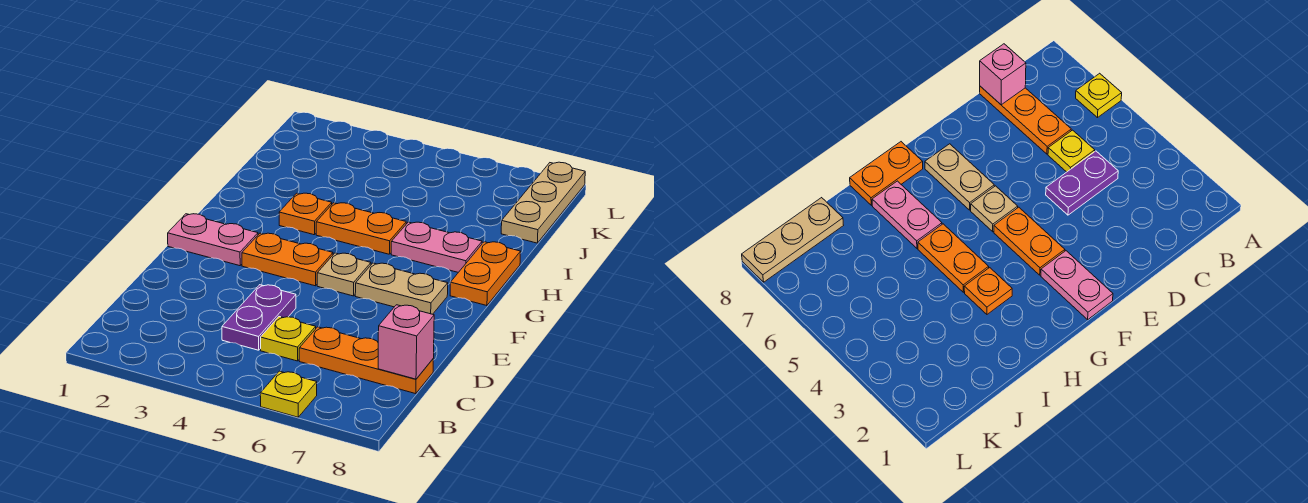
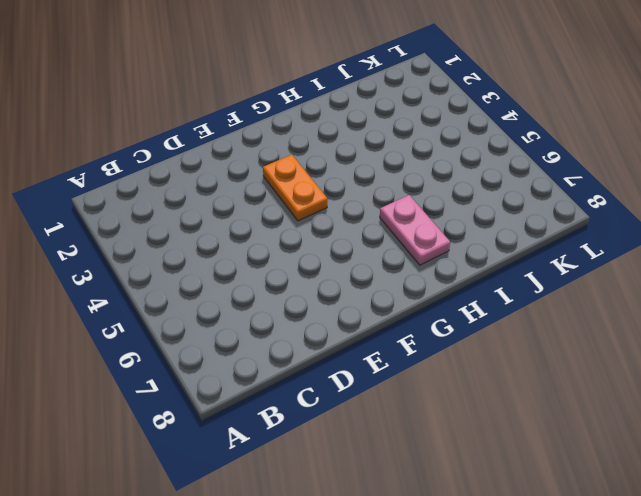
none -> yellow 1x1 plate [260,371,317,417]
none -> purple 1x2 plate [222,285,296,350]
none -> yellow 1x1 plate [261,317,316,361]

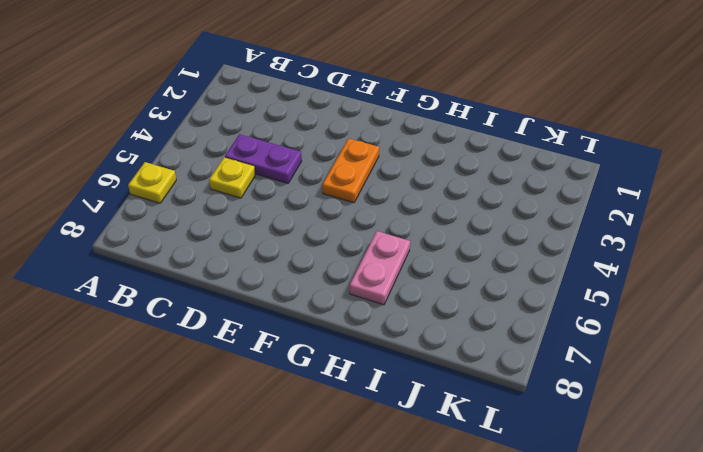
none -> orange 1x3 plate [299,327,433,394]
none -> pink 1x2 plate [168,214,258,266]
none -> tan 1x1 plate [317,253,371,296]

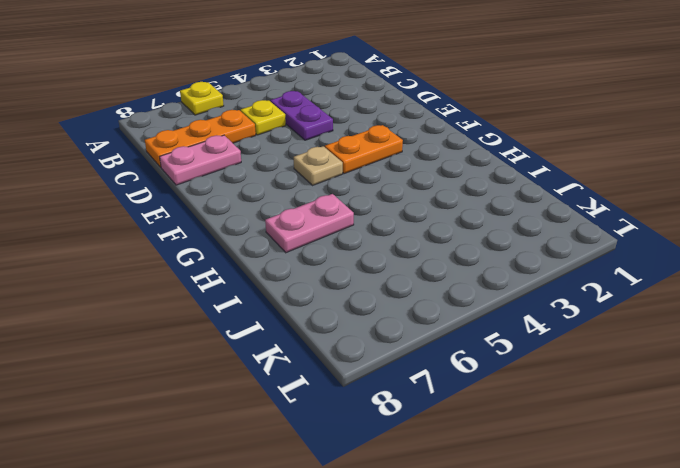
pink 1x2 plate [160,135,241,185] -> pink 1x2 plate moved to [168,214,258,266]
none -> tan 1x2 plate [355,263,448,314]
none -> orange 1x2 plate [450,242,521,306]
none -> orange 1x1 plate [279,193,332,235]

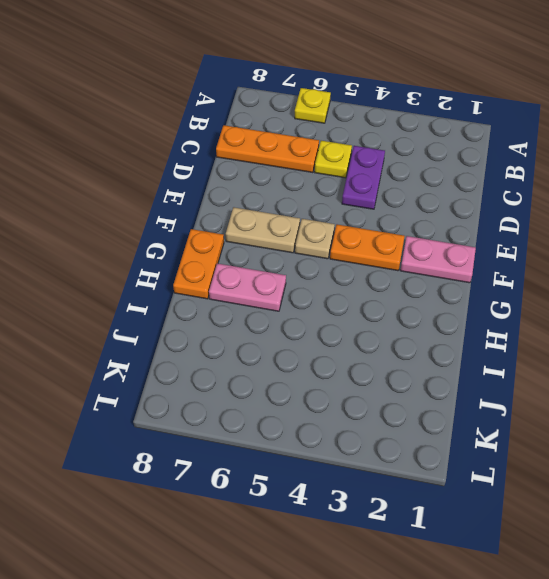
none -> orange 1x1 plate [279,193,332,235]
none -> orange 1x2 plate [316,203,406,254]
none -> tan 1x3 plate [501,162,585,243]

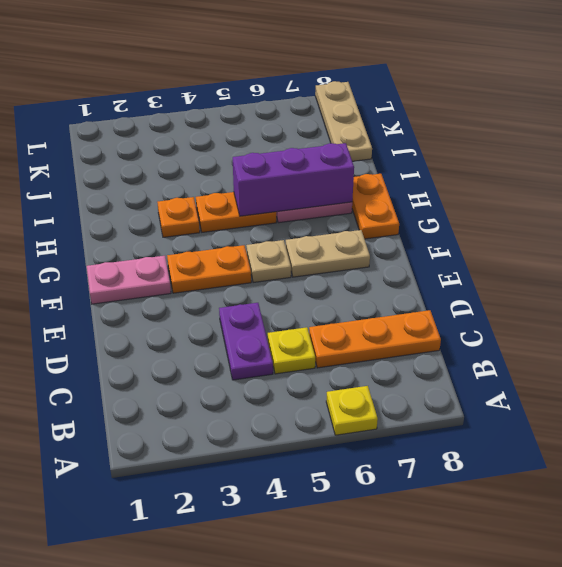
purple 1x3 brick [233,143,354,216] -> none
none -> pink 1x1 brick [378,305,434,379]

